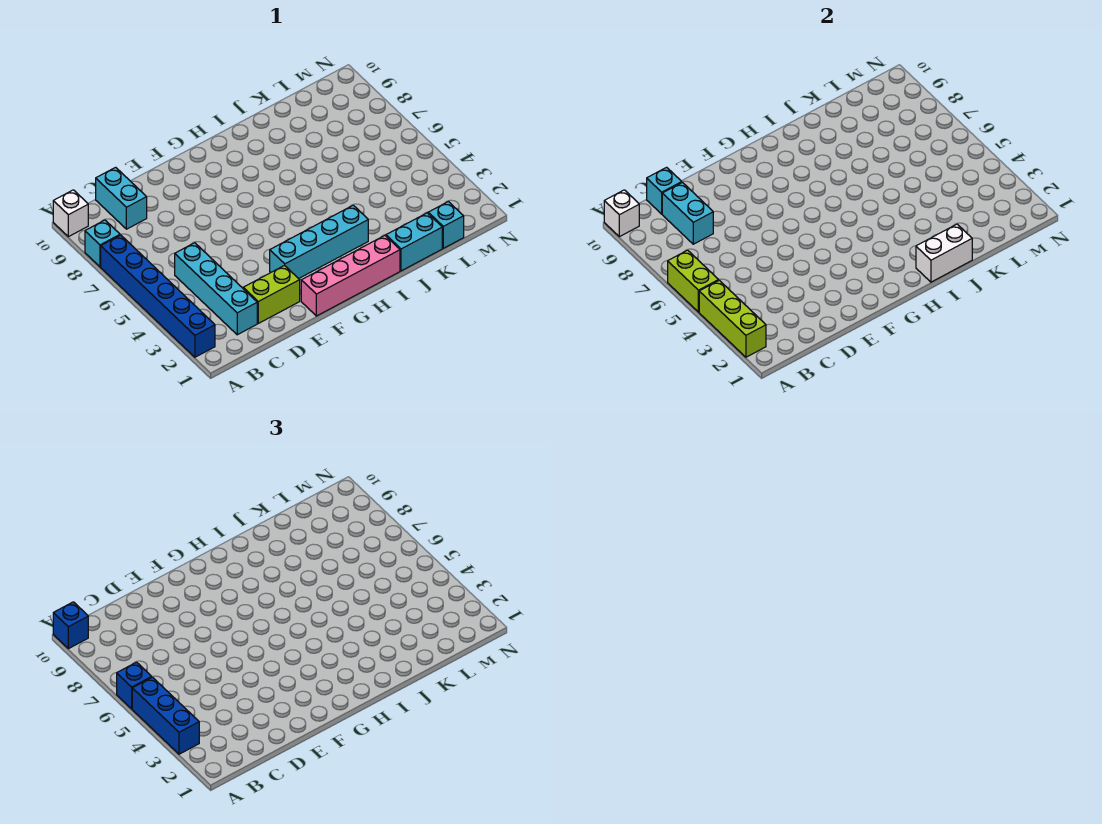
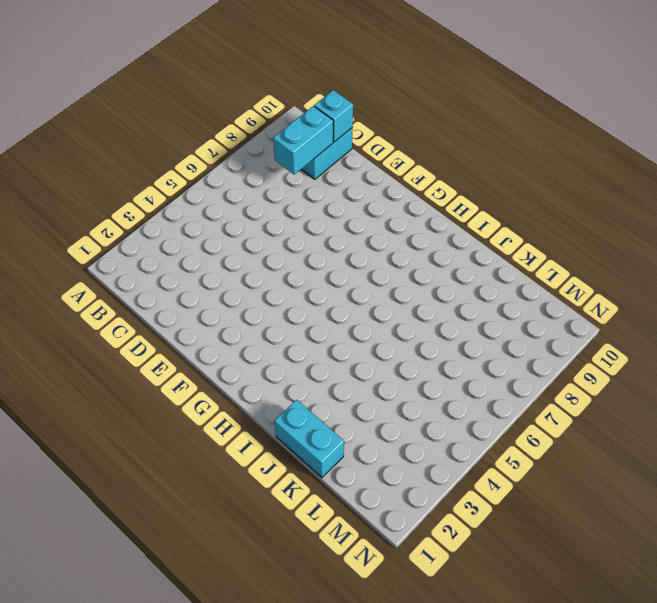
none -> blue 1x6 brick [101,235,215,357]
none -> cyan 1x1 brick [85,220,120,267]
none -> white 1x1 brick [53,190,88,237]

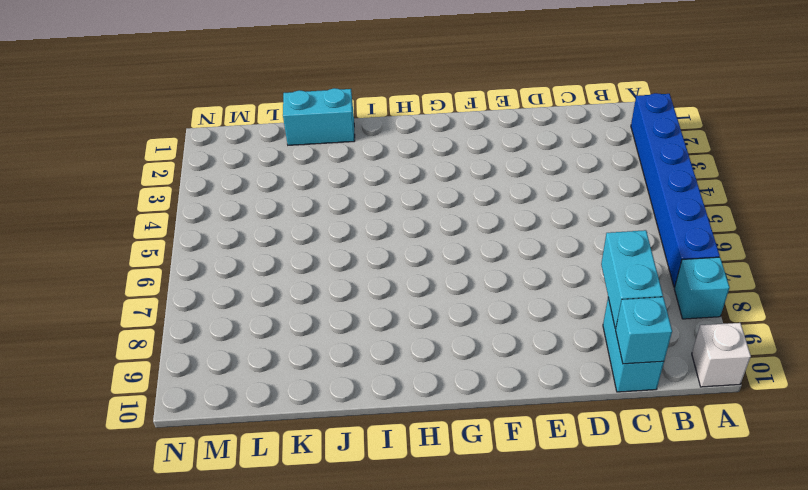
none -> cyan 1x4 brick [175,243,257,335]
none -> lime 1x2 brick [243,265,300,323]
none -> pink 1x4 brick [301,236,400,316]

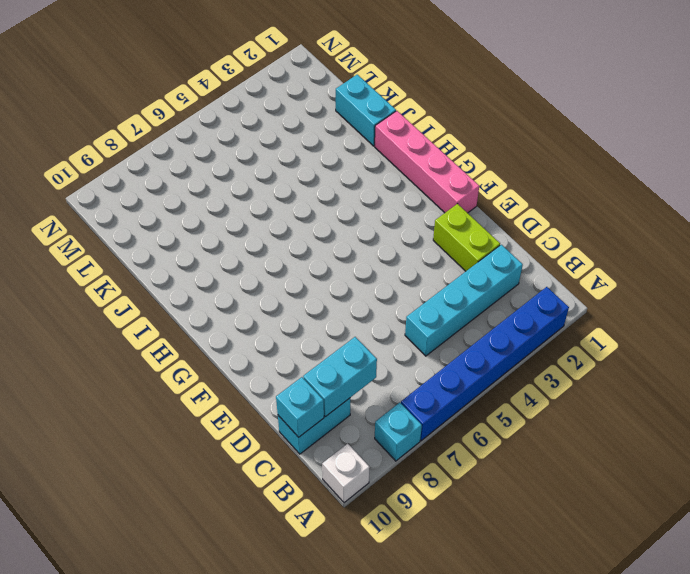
none -> cyan 1x4 brick [270,205,368,279]
none -> cyan 1x1 brick [428,202,464,248]
none -> lime 1x3 brick [699,280,766,357]

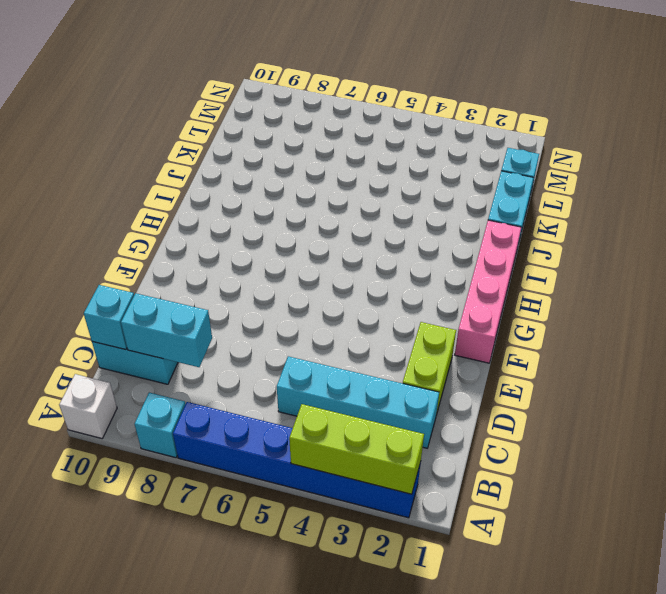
none -> cyan 1x4 brick [270,205,368,279]
none -> lime 1x2 brick [668,250,719,312]
none -> white 1x1 brick [604,190,639,237]

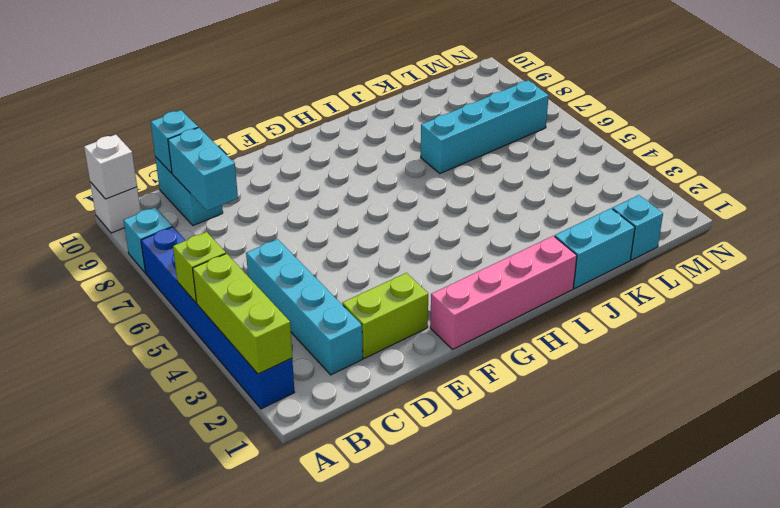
lime 1x1 brick [173,232,226,303] -> lime 1x2 brick [668,250,719,312]
cyan 1x4 brick [421,80,549,173] -> cyan 1x4 brick moved to [270,205,368,279]
none -> white 1x2 brick [916,224,972,282]
none -> blue 1x3 brick [132,677,199,754]
none -> blue 1x1 brick [117,662,152,709]

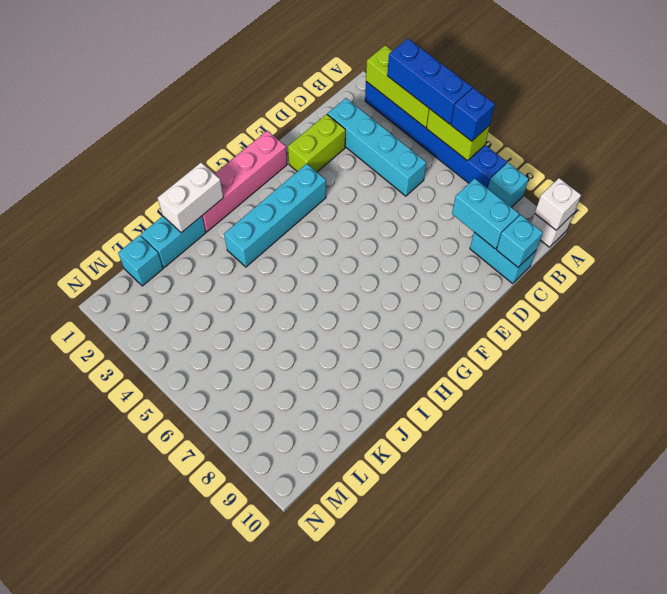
none -> blue 1x1 brick [53,602,88,649]

